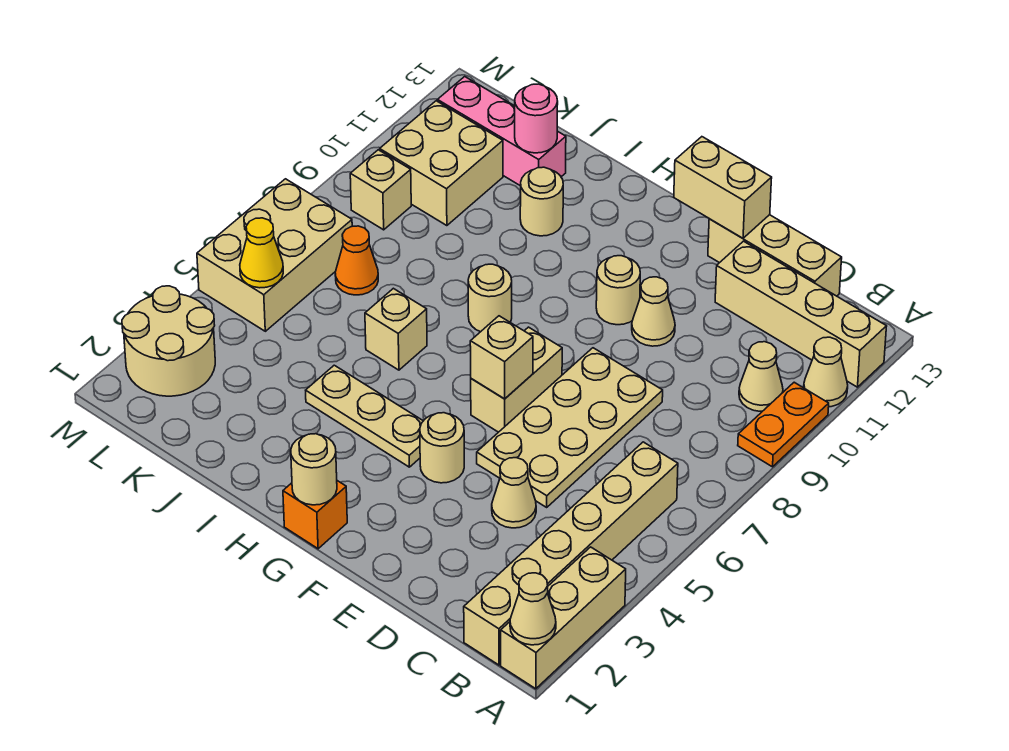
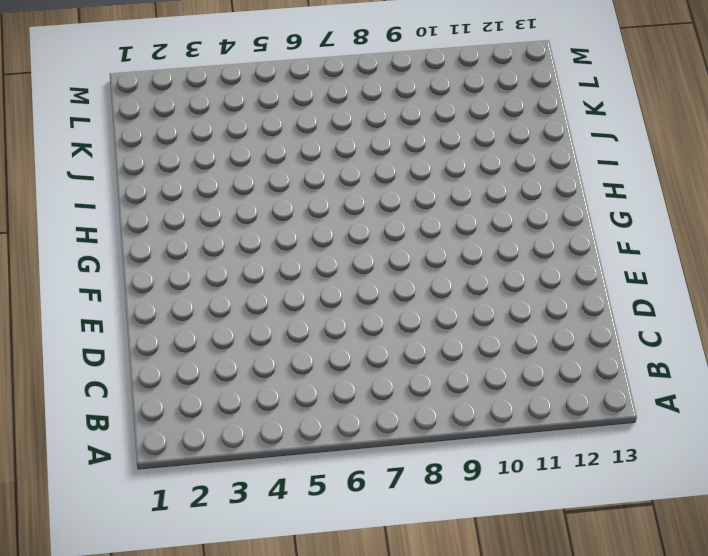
none -> tan 1x3 brick [501,547,626,689]
none -> orange 1x2 plate [738,382,829,467]
none -> tan 1x1 cone [804,337,848,407]
none -> tan 1x4 brick [715,241,887,387]

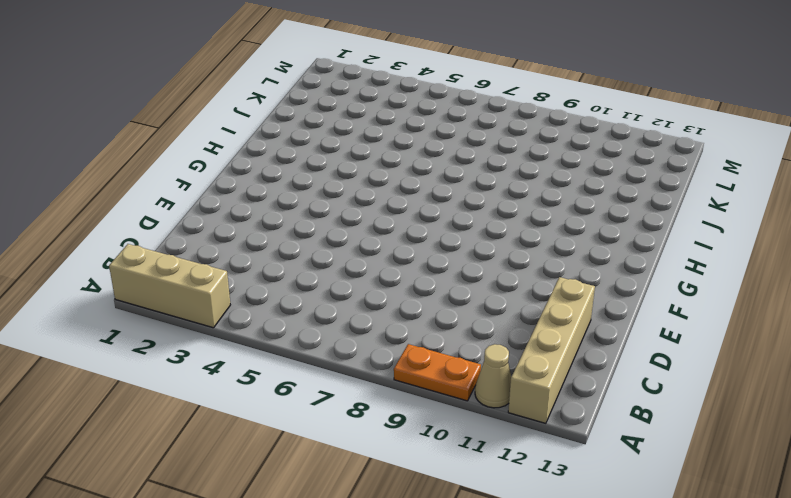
none -> tan 1x6 brick [464,442,678,665]
none -> tan 1x1 cone [739,342,783,411]
none -> tan 1x3 brick [708,215,842,296]
none -> tan 1x1 cone [492,458,536,528]

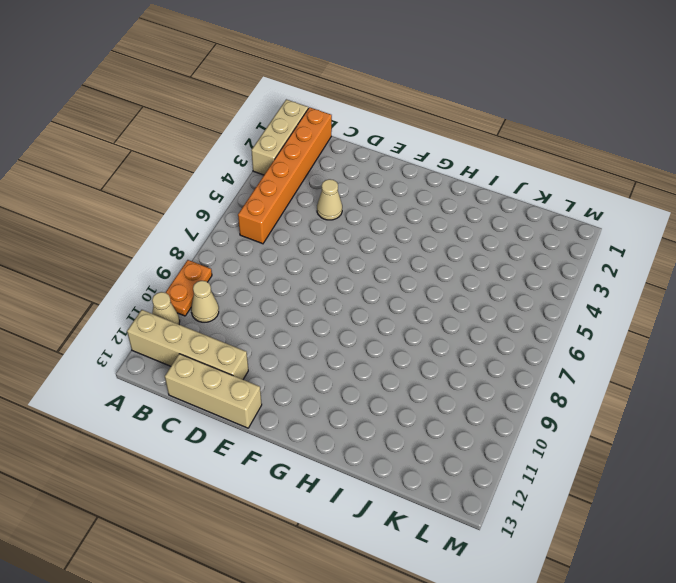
orange 1x6 brick [238,107,332,244] -> tan 1x6 brick [464,442,678,665]
none -> tan 2x4 plate [477,348,663,507]
none -> tan 1x1 cone [632,277,675,346]
none -> tan 1x1 round brick [420,413,464,483]
none -> tan 1x2 brick [471,327,562,432]

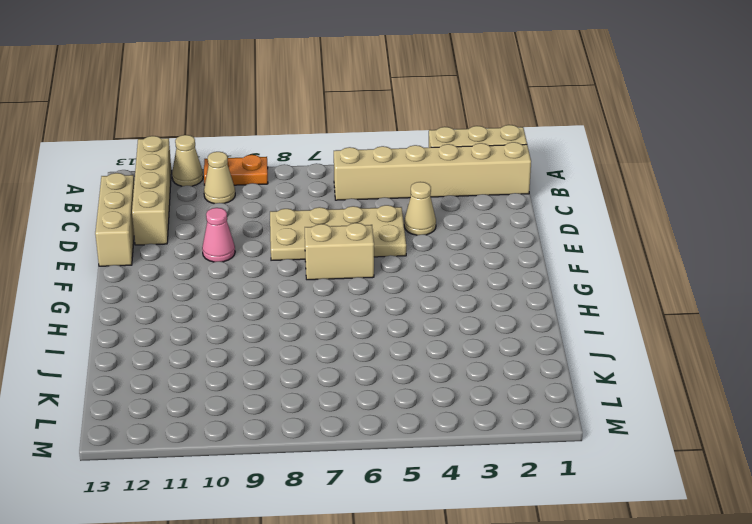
pink 1x1 cone [202,208,235,262] -> tan 1x1 cone [632,277,675,346]
none -> tan 1x1 round brick [420,413,464,483]
none -> tan 1x1 round brick [596,256,640,325]
none -> orange 1x1 brick [283,481,347,549]
none -> tan 1x3 plate [306,365,423,467]

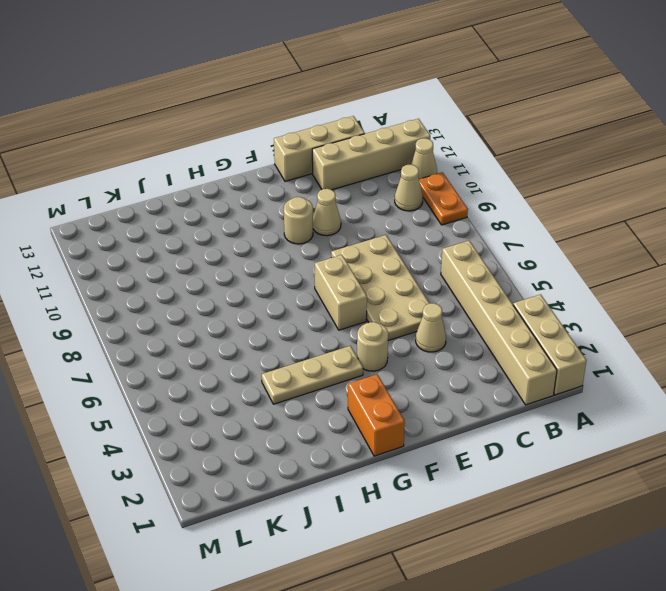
orange 1x2 brick [348,374,405,456] -> orange 1x1 brick [283,481,347,549]
none -> tan 1x1 round brick [468,264,512,332]
none -> tan 1x1 brick [365,288,427,370]
none -> tan 1x1 round brick [520,167,563,236]
none -> pink 1x3 brick [437,77,566,186]

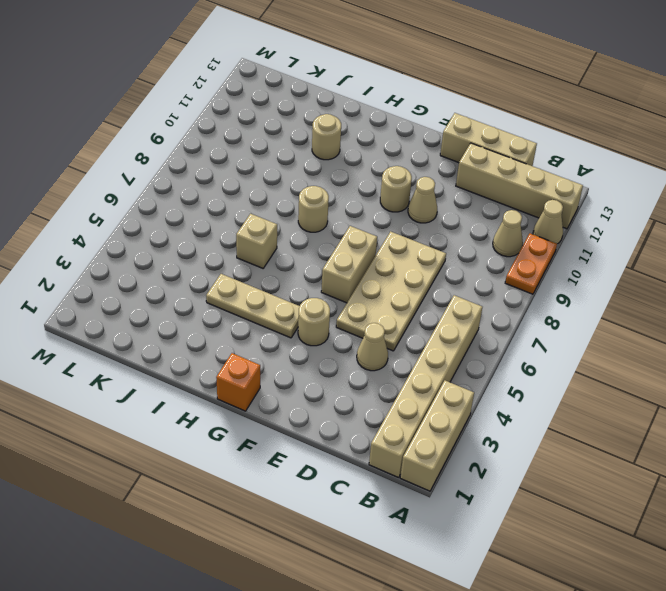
none -> pink 1x3 brick [437,77,566,186]
none -> orange 1x1 cone [335,226,378,295]
none -> tan 2x2 brick [380,101,503,226]
none -> tan 2x2 round brick [122,286,215,396]

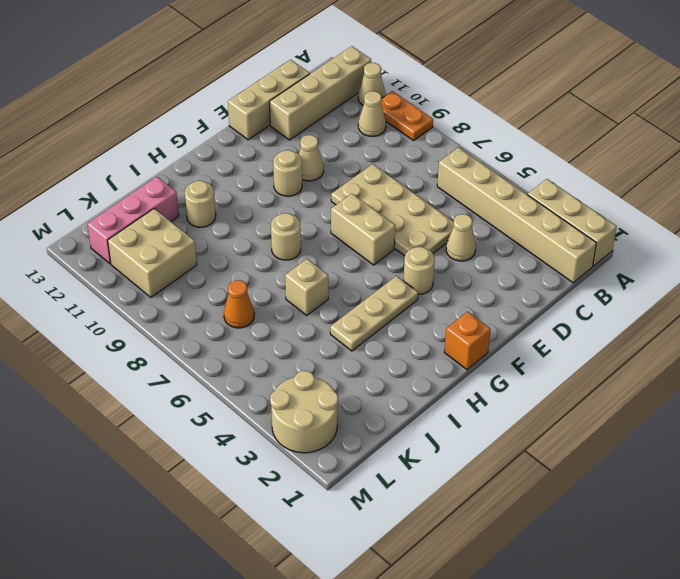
none -> tan 2x3 brick [197,179,352,331]
none -> tan 1x1 brick [350,150,411,230]
none -> tan 1x1 cone [510,573,556,645]
none -> tan 1x2 brick [674,137,772,238]

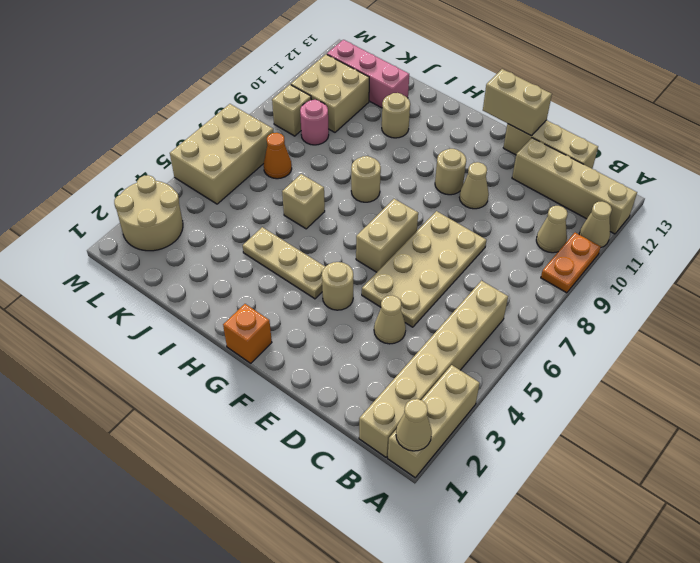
pink 1x1 round brick [300,100,329,145] -> pink 1x1 round brick moved to [515,84,558,153]
none -> tan 1x1 brick [470,316,533,399]
none -> tan 1x1 round brick [291,434,337,505]
none -> yellow 1x1 cone [240,218,283,288]

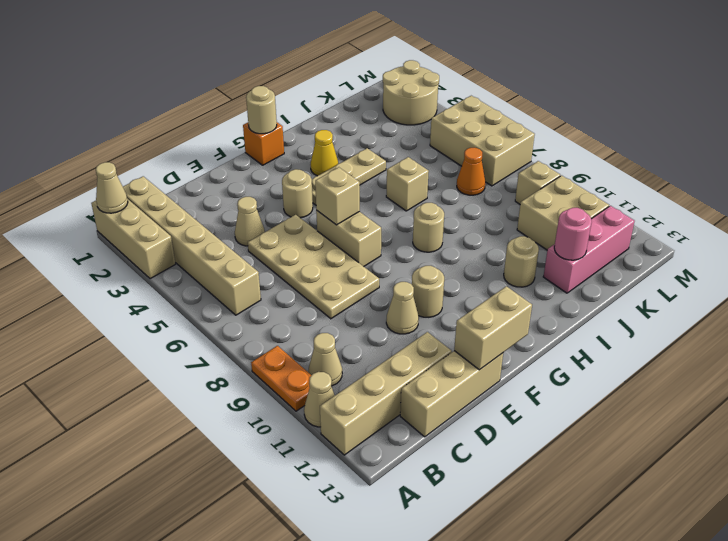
yellow 1x1 cone [310,130,338,176] -> yellow 1x1 cone moved to [240,218,283,288]

